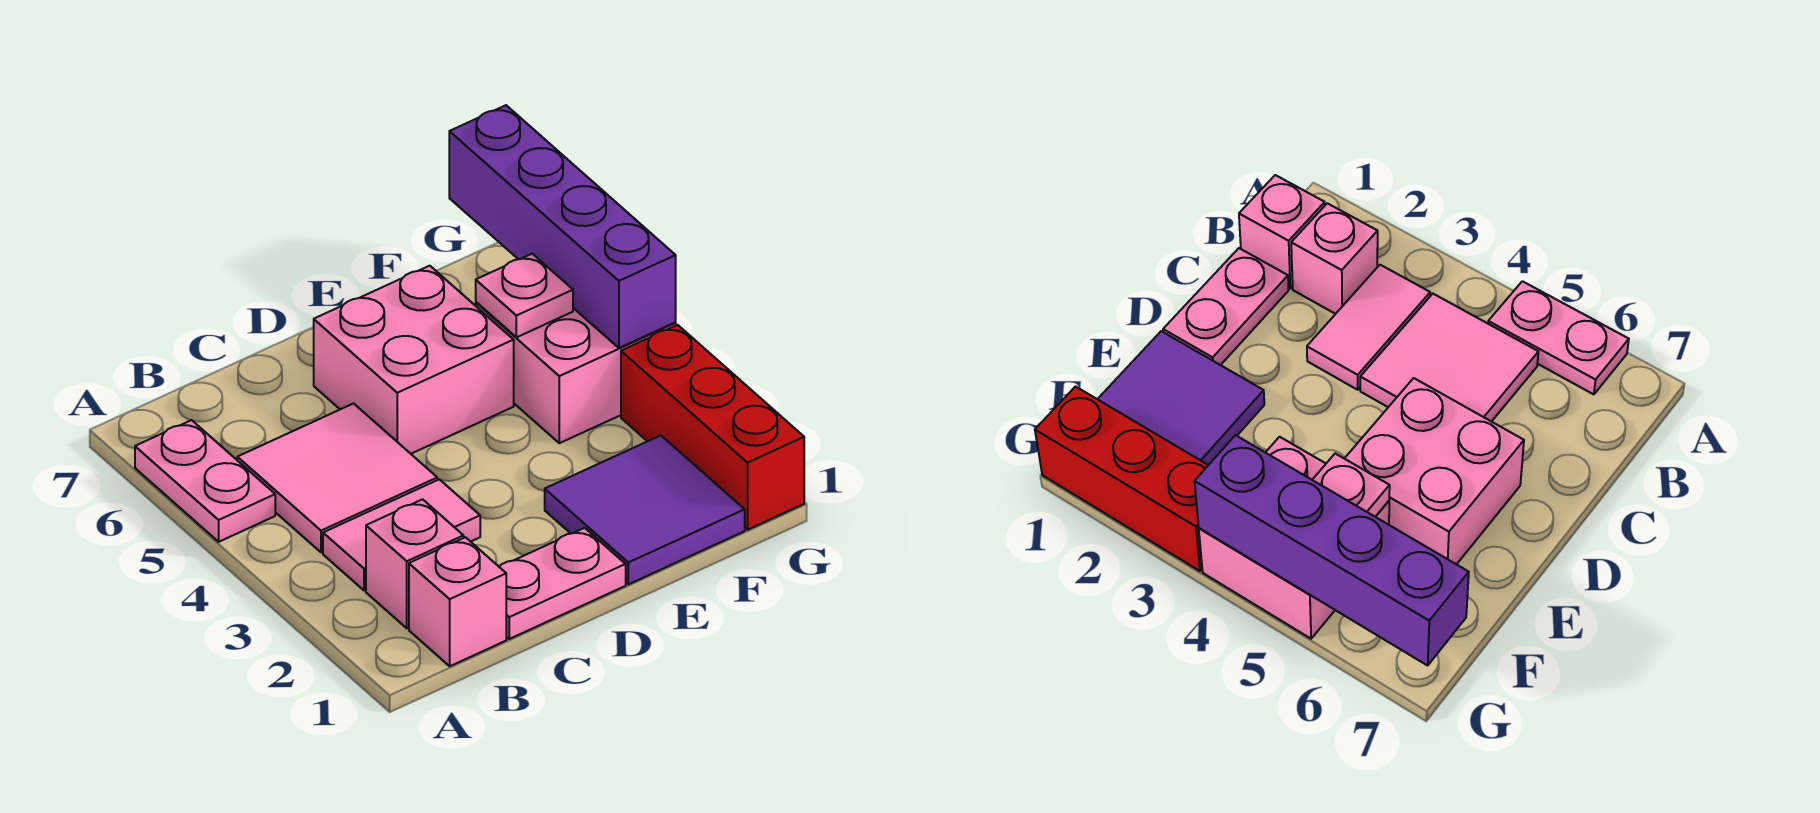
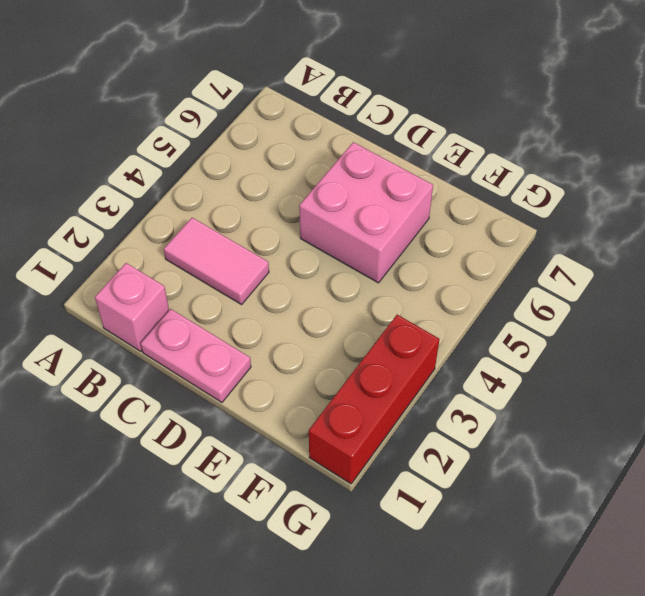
none -> pink 1x2 plate [135,420,275,542]
none -> pink 1x1 brick [366,499,464,628]
none -> pink 2x2 tile [237,404,437,552]

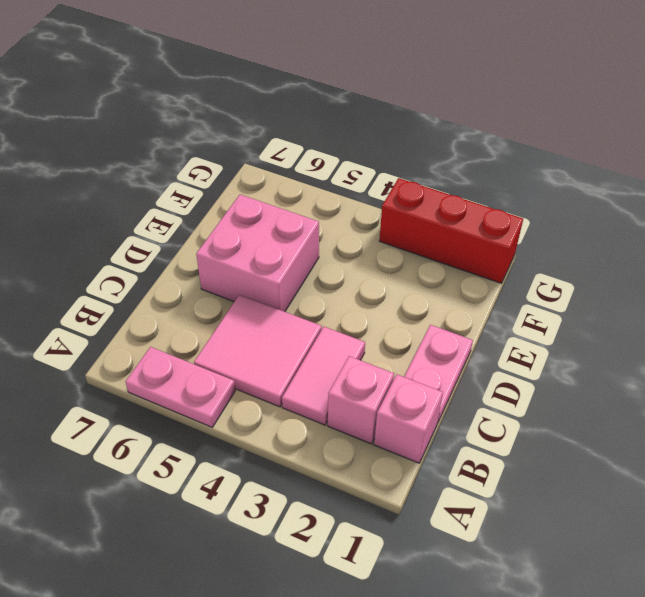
none -> purple 2x2 tile [545,435,745,584]
none -> pink 2x2 brick [476,302,676,443]
none -> pink 1x1 plate [476,254,573,337]

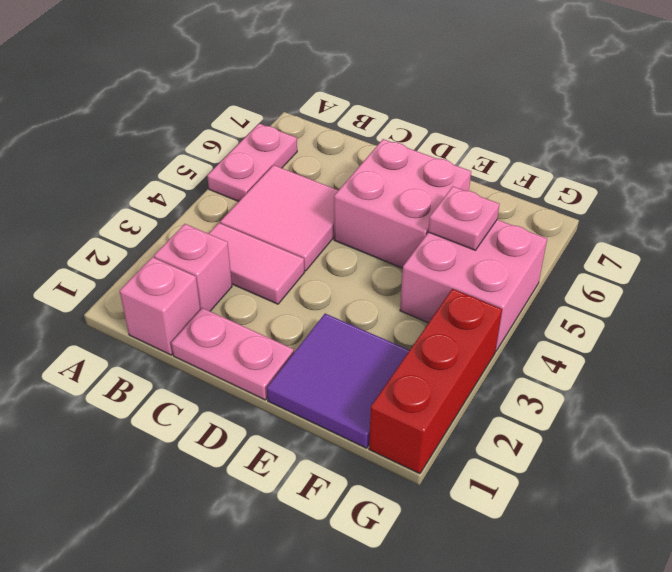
none -> purple 1x4 brick [449,105,676,348]

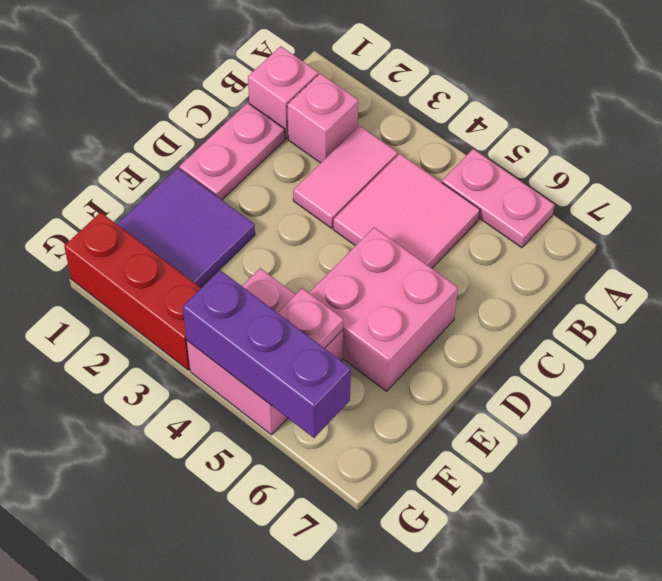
purple 1x3 brick [183,270,351,438] -> purple 1x4 brick [449,105,676,348]

